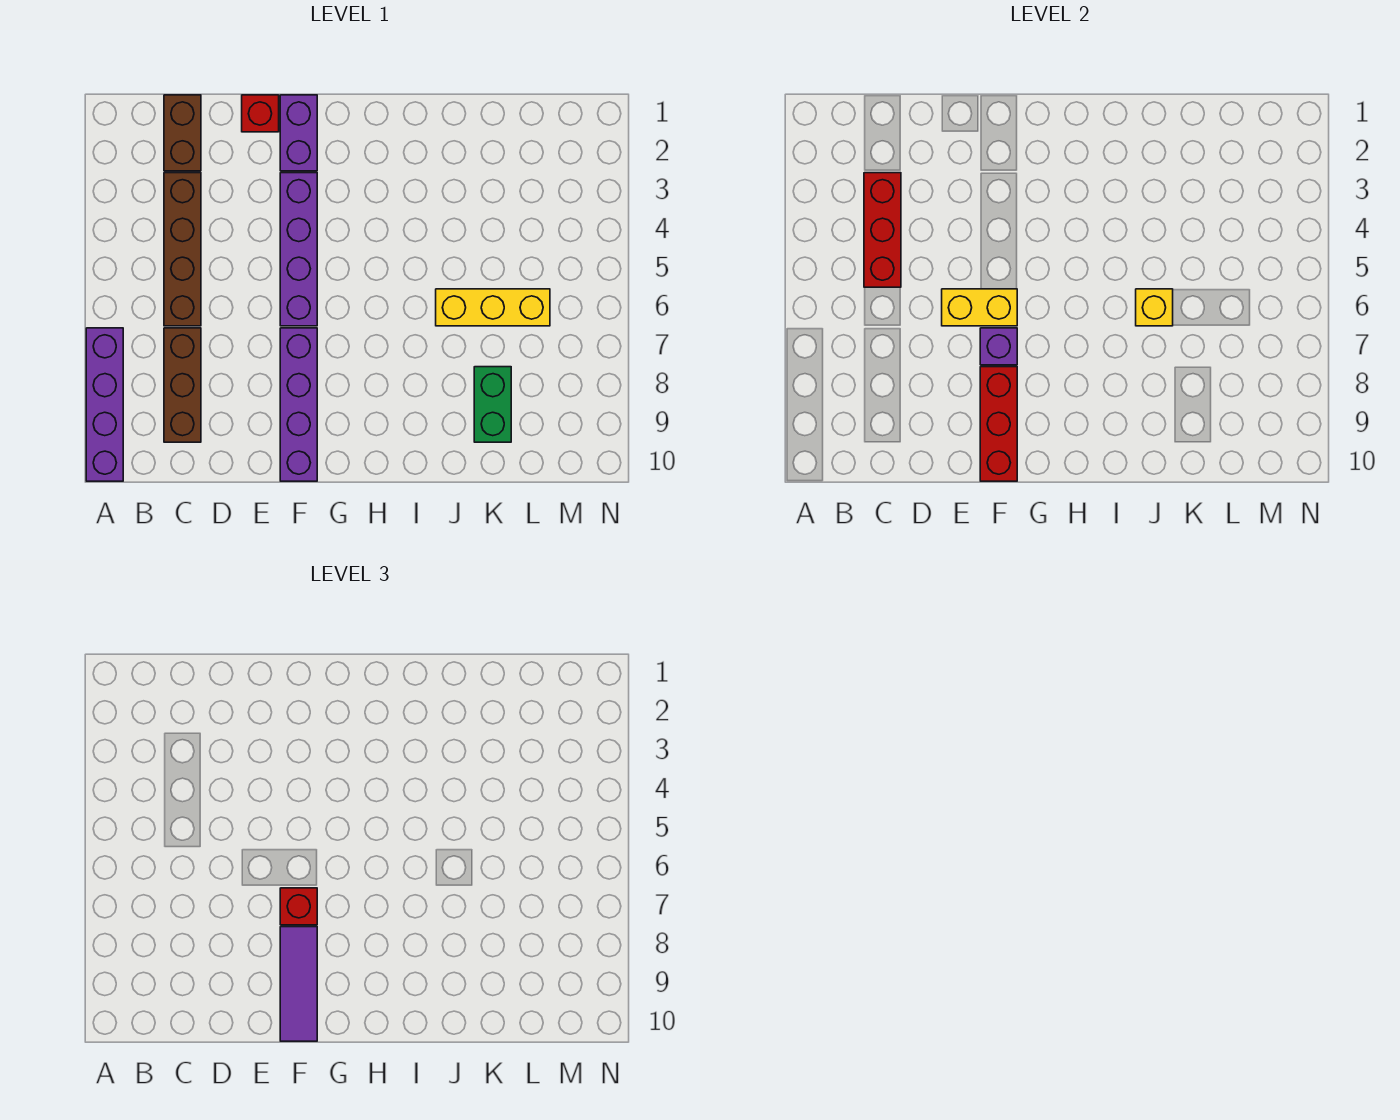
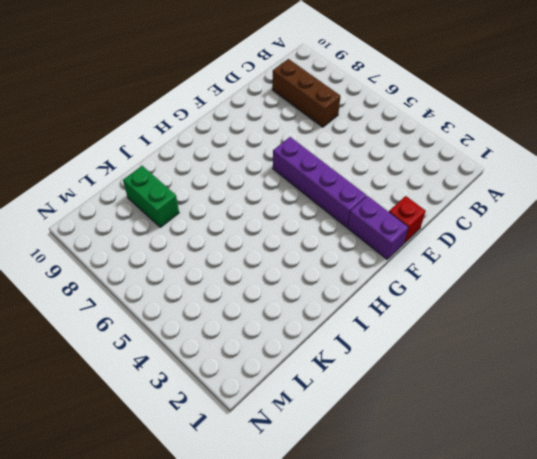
none -> purple 1x4 brick [86,328,123,481]
none -> brown 1x2 brick [164,95,201,171]
none -> brown 1x4 brick [164,173,201,326]

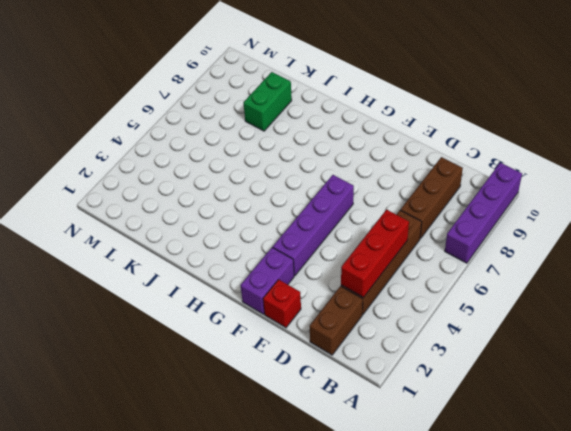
none -> purple 1x4 brick [280,328,317,481]
none -> yellow 1x3 brick [436,289,550,326]
none -> yellow 1x2 brick [942,289,1017,326]

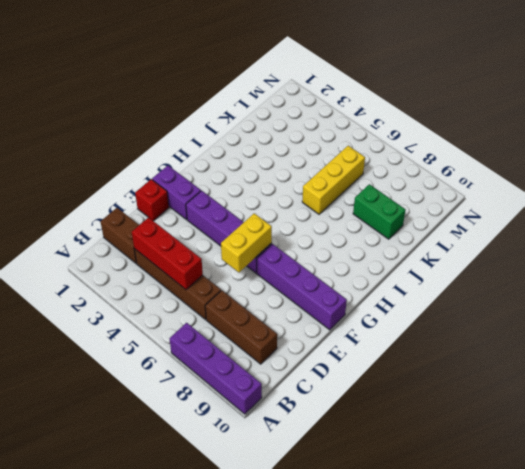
none -> purple 1x1 brick [980,328,1017,365]
none -> red 1x3 brick [980,367,1017,481]
none -> yellow 1x1 brick [1136,289,1173,326]

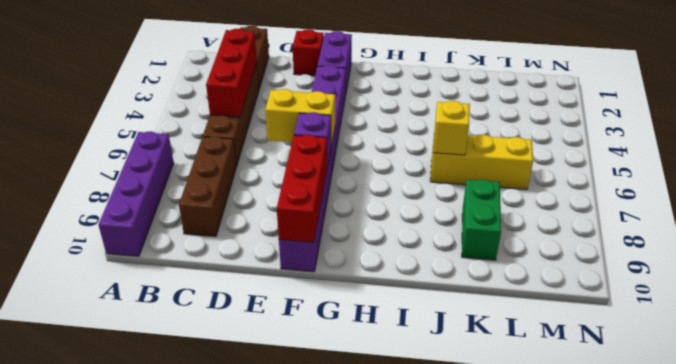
none -> red 1x1 brick [280,888,317,925]
none -> purple 1x3 tile [280,927,317,1041]

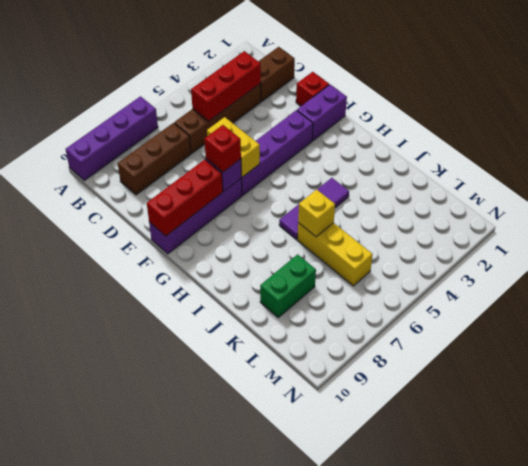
purple 1x3 tile [279,178,349,239] -> purple 1x3 tile moved to [280,927,317,1041]

